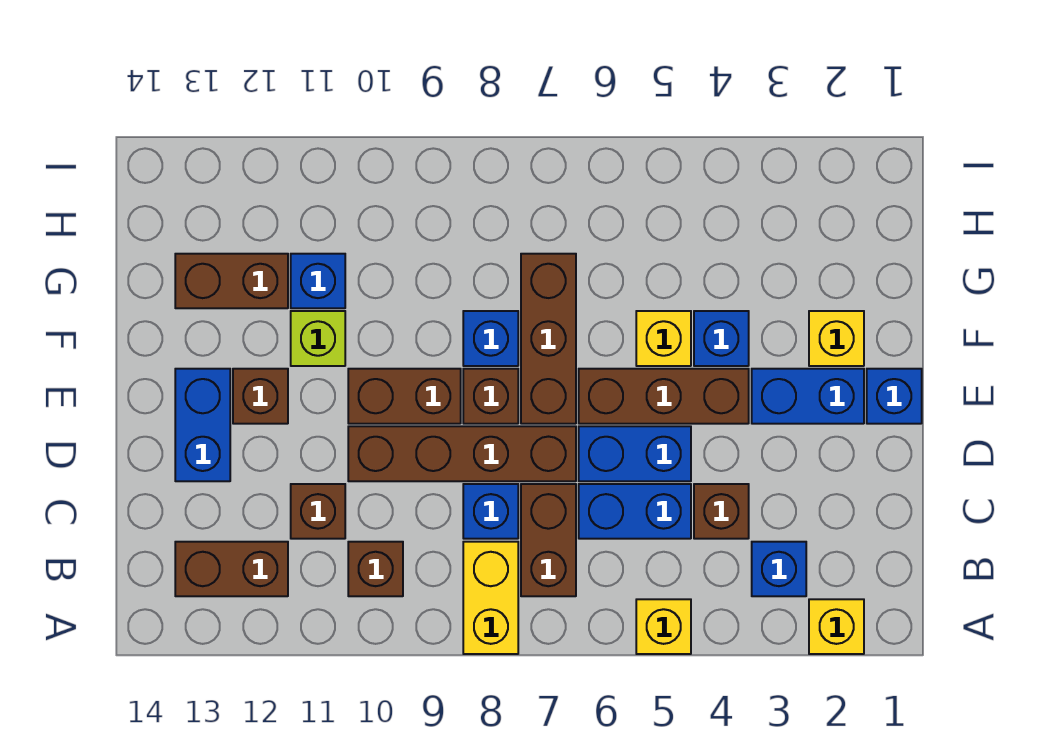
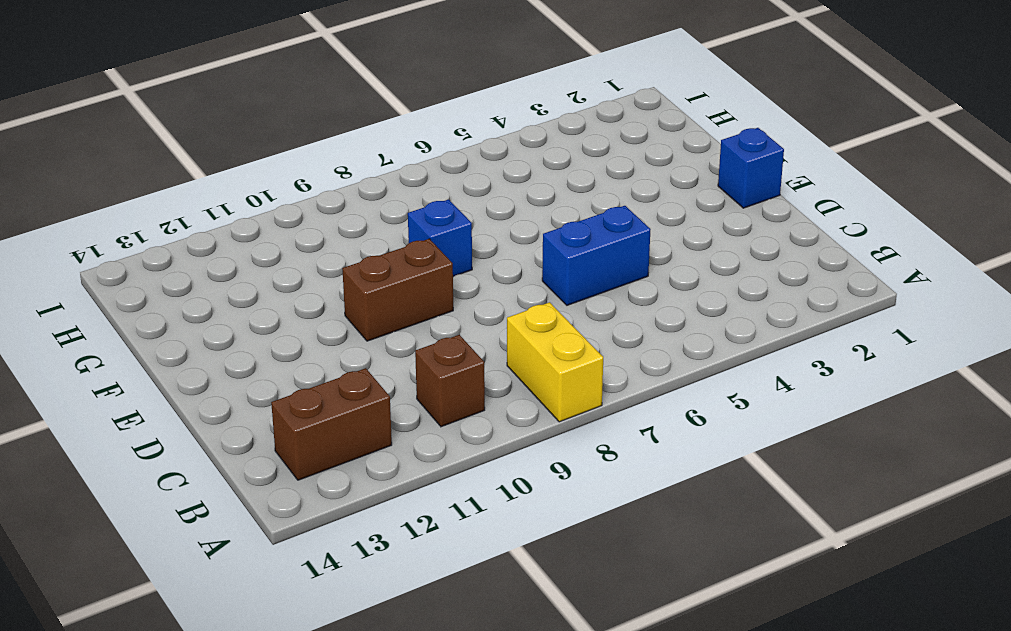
none -> yellow 1x1 brick [809,599,864,654]
none -> yellow 1x1 brick [636,599,691,654]
none -> blue 1x1 brick [752,542,806,596]

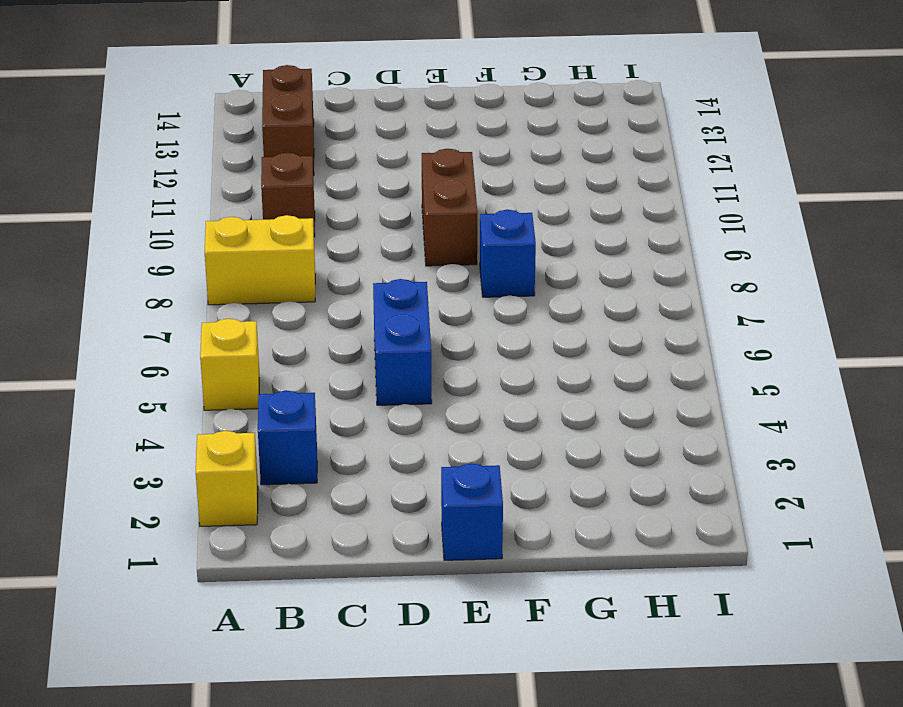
none -> brown 1x2 brick [521,484,576,596]
none -> brown 1x1 brick [694,484,749,539]
none -> blue 1x2 brick [579,484,691,539]

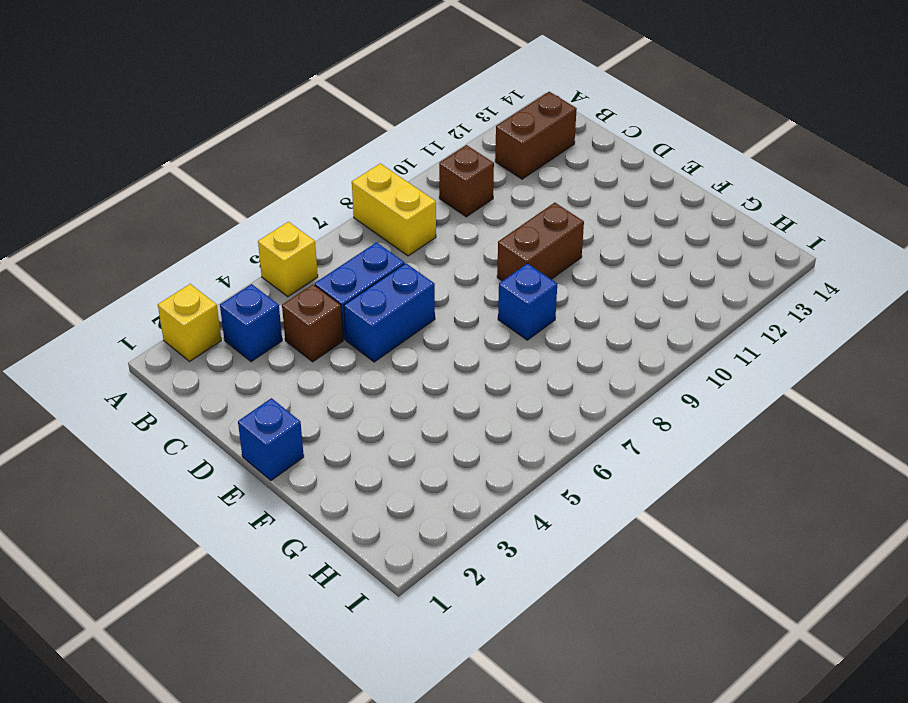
none -> brown 1x2 brick [521,484,576,596]
none -> blue 1x1 brick [463,484,518,539]
none -> brown 1x1 brick [291,484,345,539]

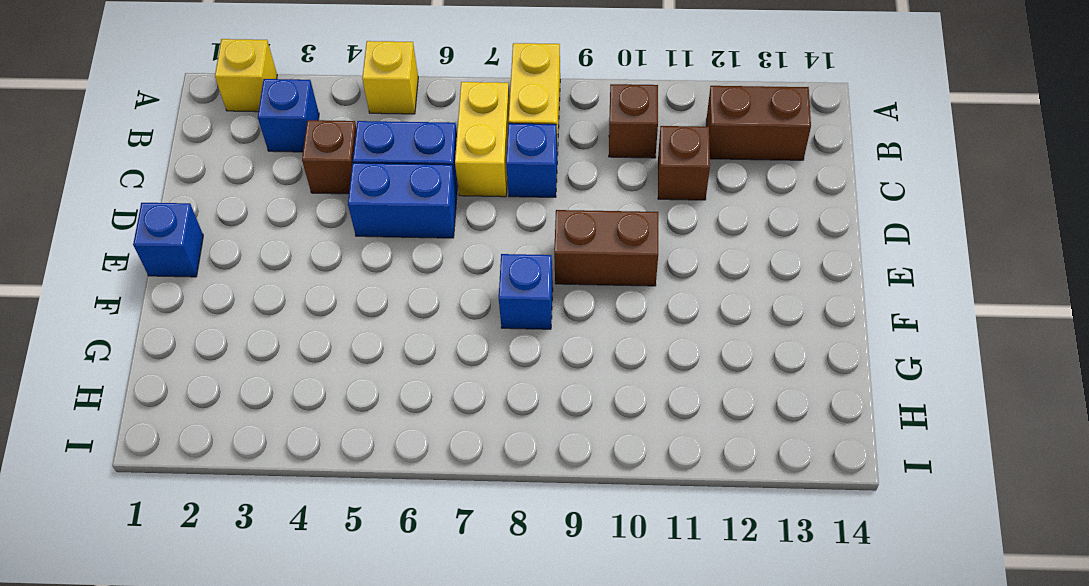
yellow 1x2 brick [455,82,510,197] -> brown 1x2 brick [521,484,576,596]
none -> brown 1x4 brick [348,426,576,481]
none -> blue 1x2 brick [175,369,230,481]
none -> blue 1x2 brick [752,369,864,424]

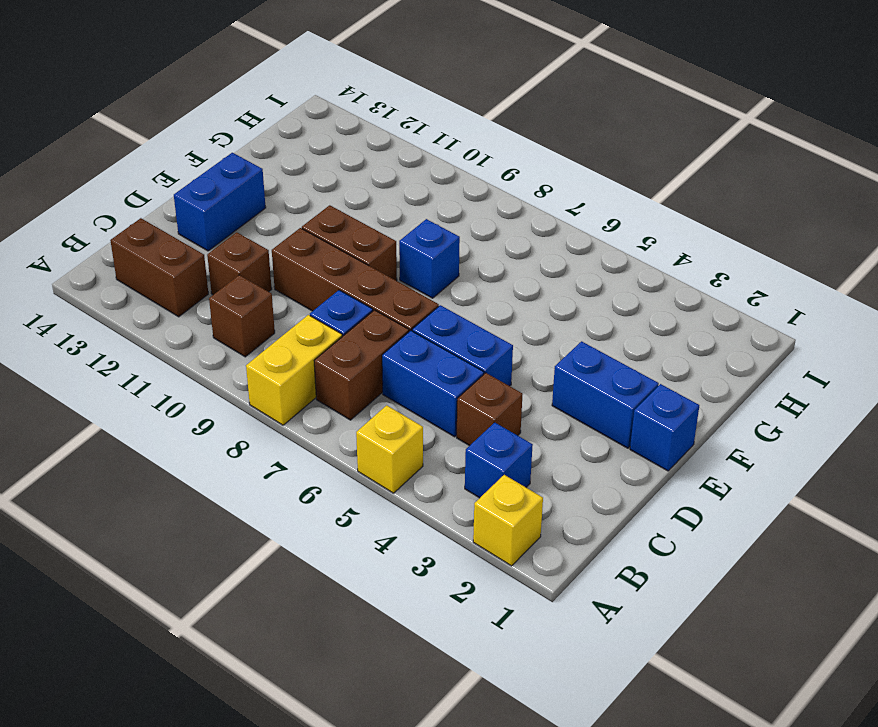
none -> brown 1x3 brick [579,369,749,424]
none -> brown 1x3 brick [521,254,576,424]
none -> brown 1x1 brick [463,369,518,424]

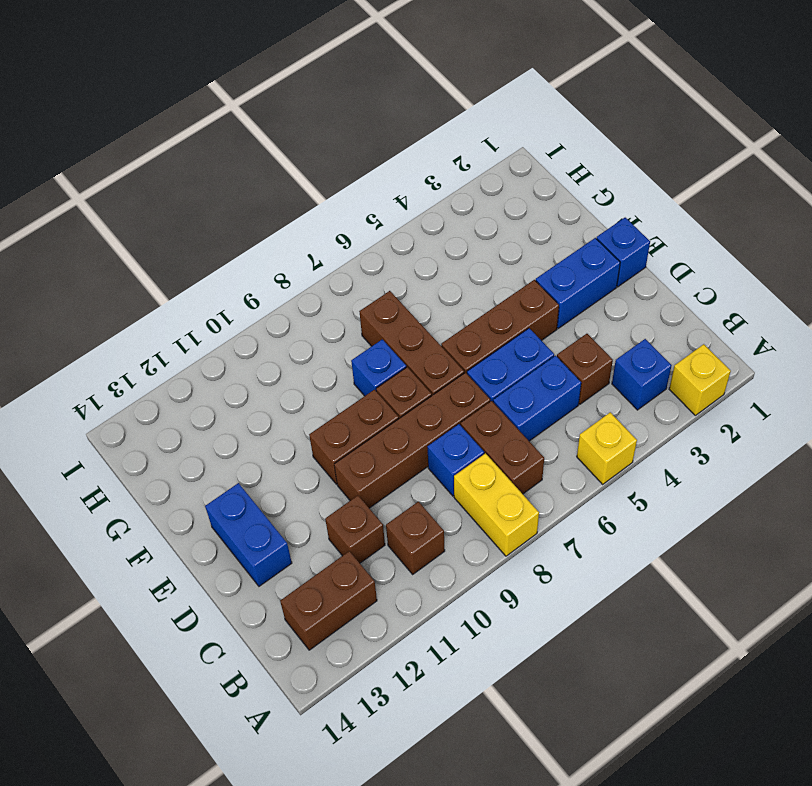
none -> brown 1x1 brick [233,369,288,424]
none -> yellow 1x1 brick [809,311,864,366]
none -> blue 1x1 brick [694,311,749,366]

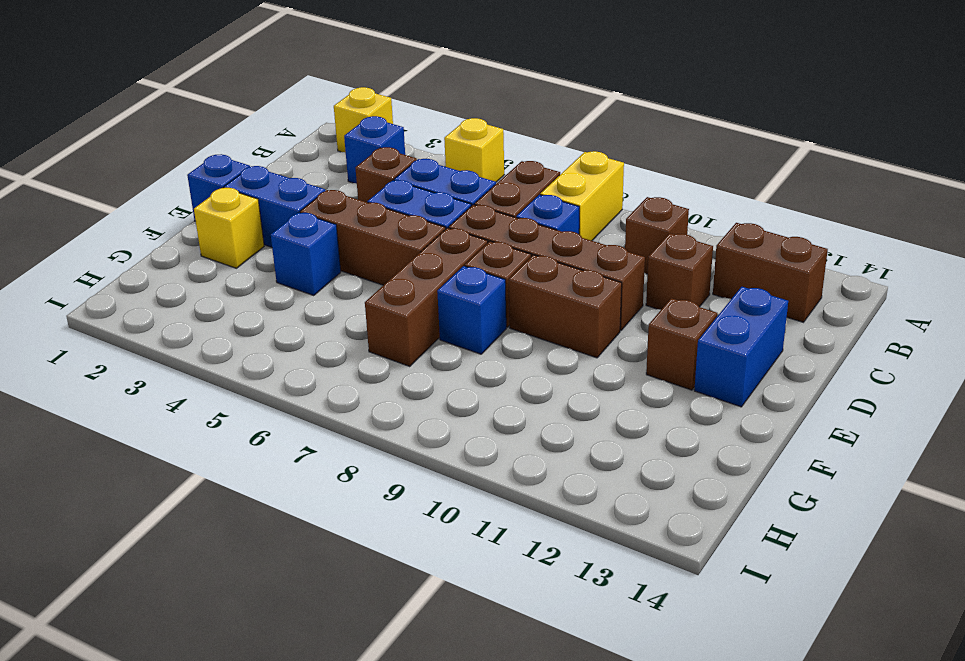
none -> yellow 1x1 brick [636,311,691,366]
none -> lime 1x1 brick [291,311,345,366]
none -> blue 1x1 brick [291,254,345,308]

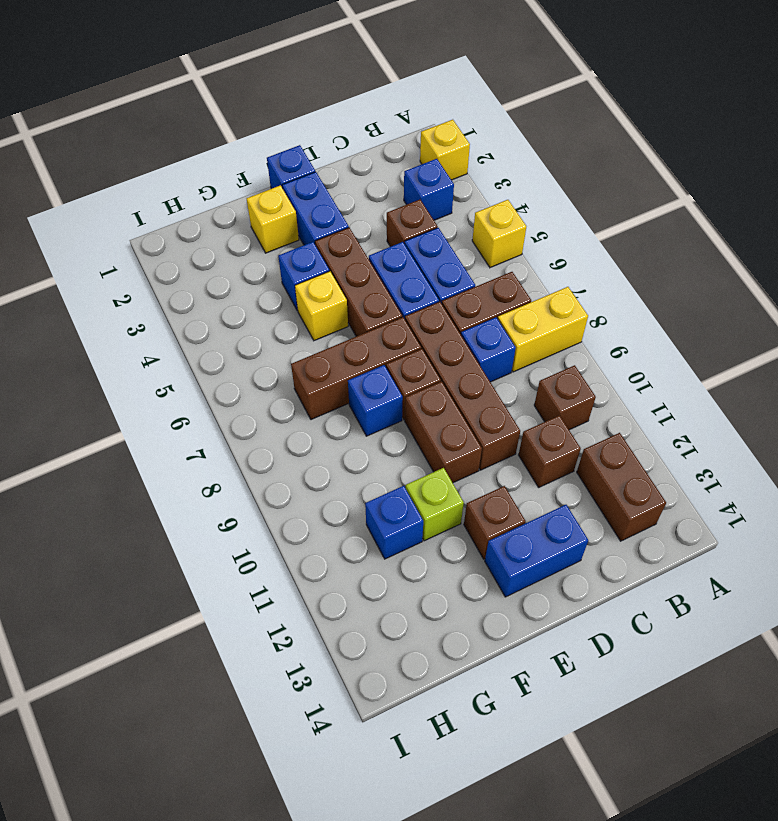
none -> brown 1x2 brick [175,254,288,308]

